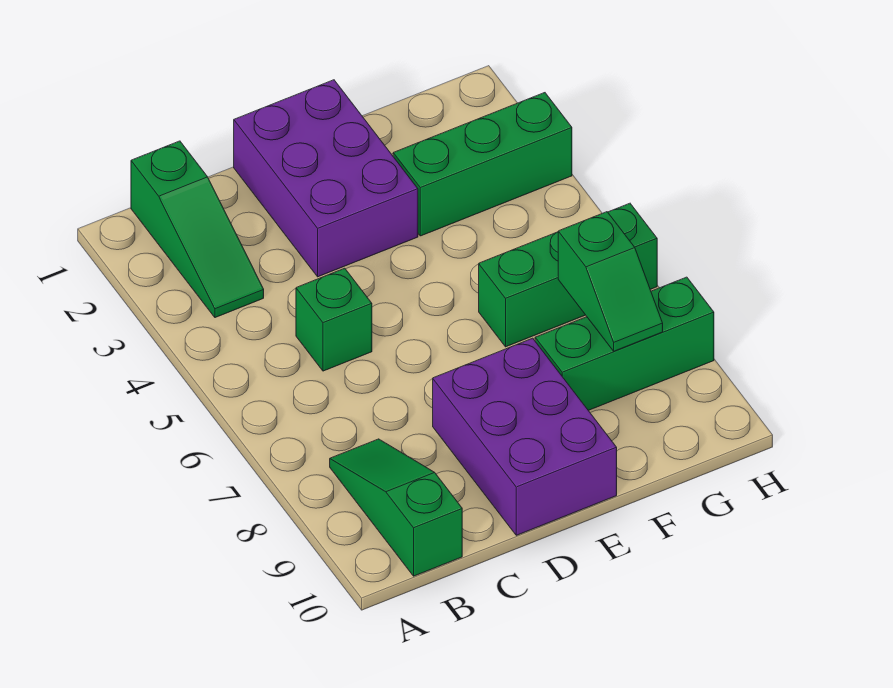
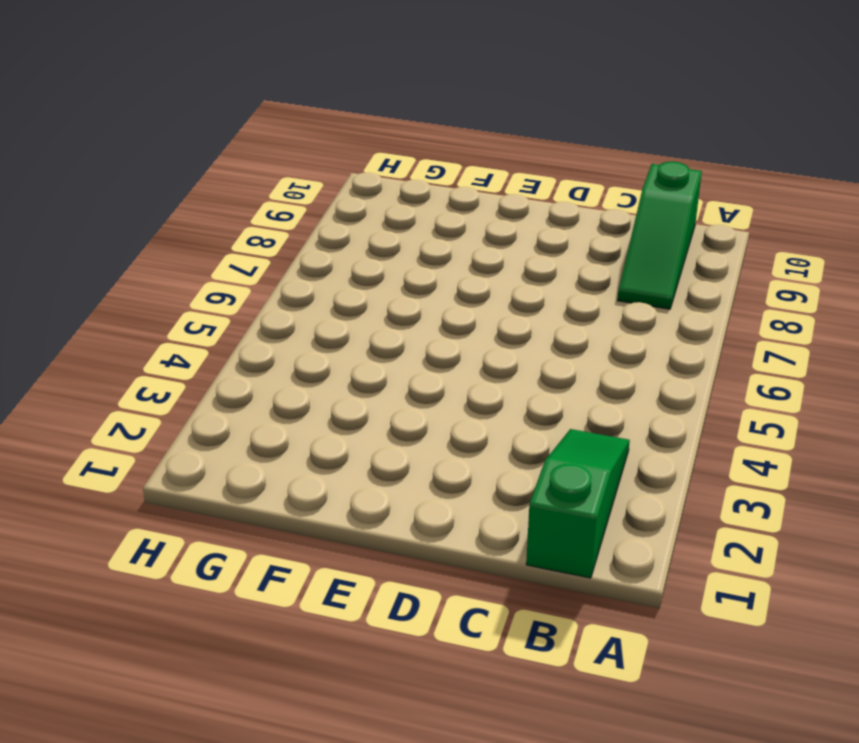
none -> green 1x1 brick [296,268,372,371]
none -> purple 2x3 brick [234,80,418,277]

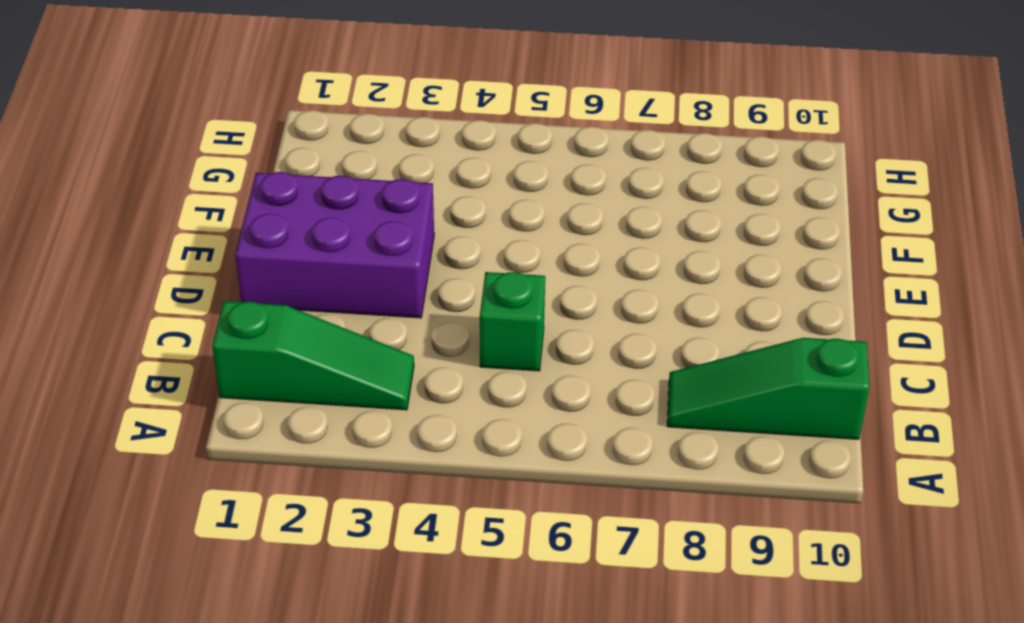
none -> purple 2x3 brick [433,338,617,535]
none -> green 1x3 brick [393,93,572,236]

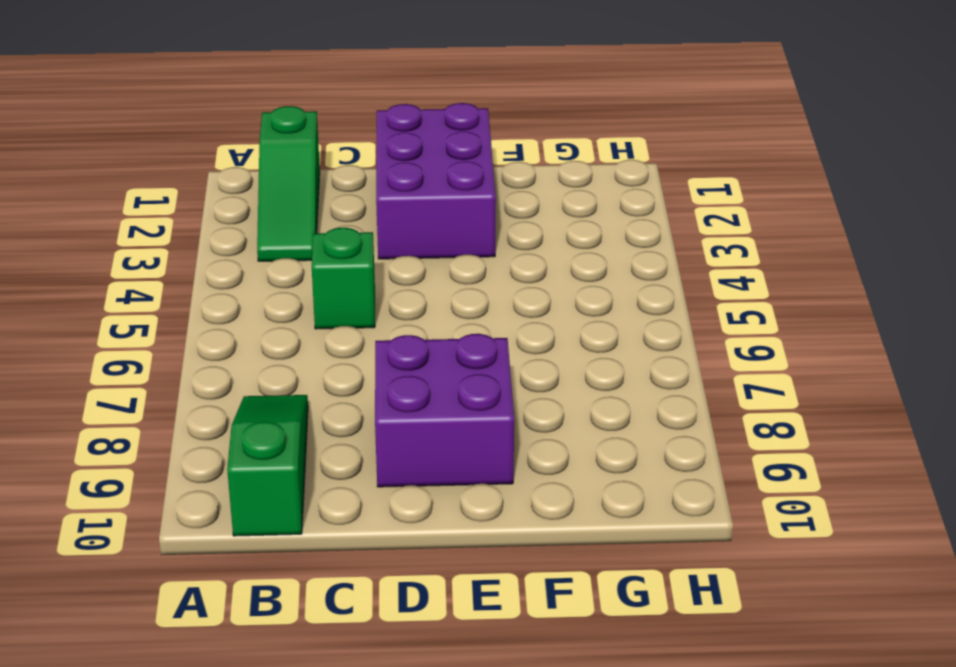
purple 2x2 brick [375,334,514,487] -> purple 2x3 brick [433,338,617,535]
none -> green 1x3 brick [393,93,572,236]
none -> green 1x3 brick [479,203,657,347]

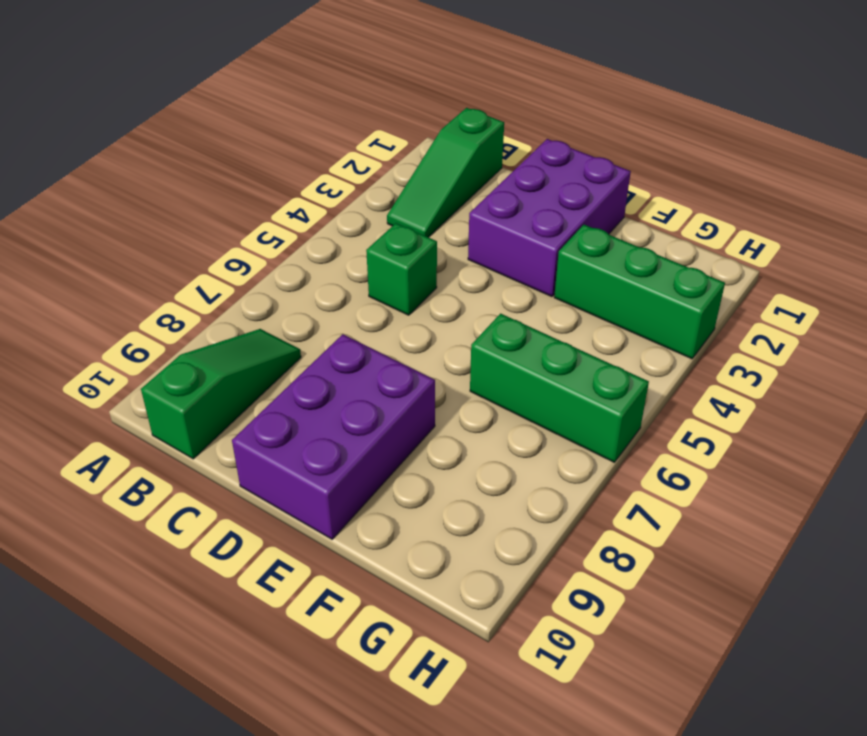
none -> green 1x3 brick [535,277,714,410]
none -> green 1x2 slope [558,212,663,351]

